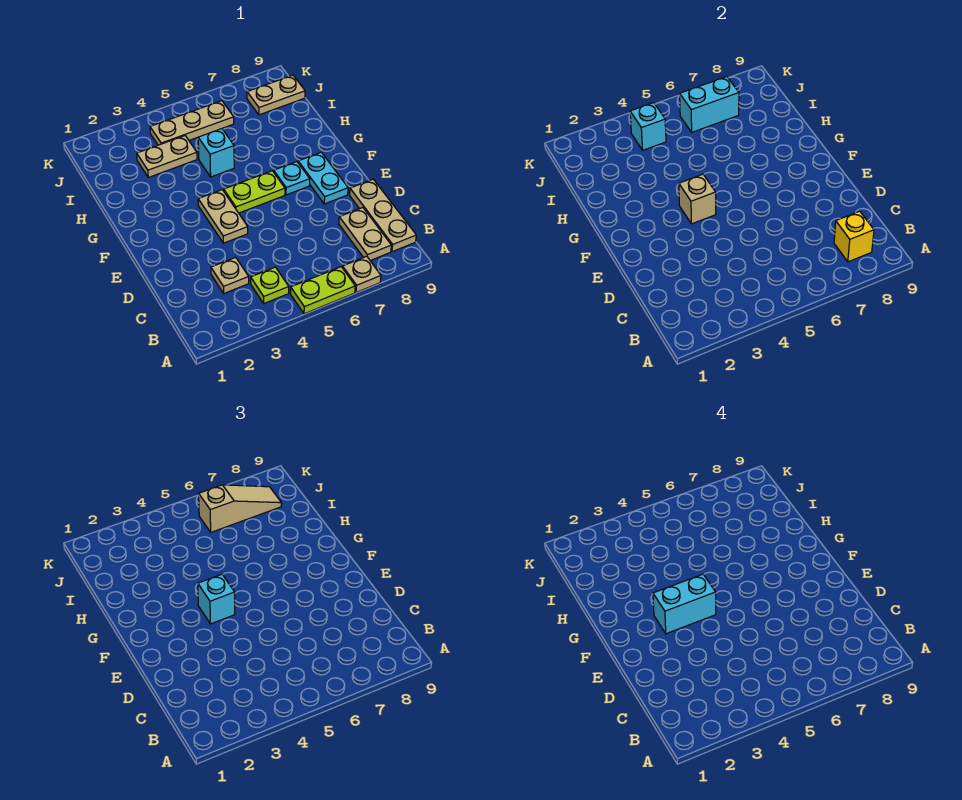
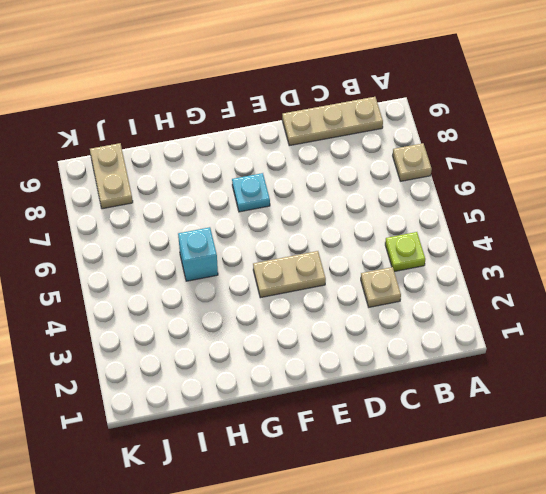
none -> lime 1x2 plate [291,267,355,314]
none -> tan 1x2 plate [339,208,391,261]
none -> cyan 1x2 plate [298,152,348,204]

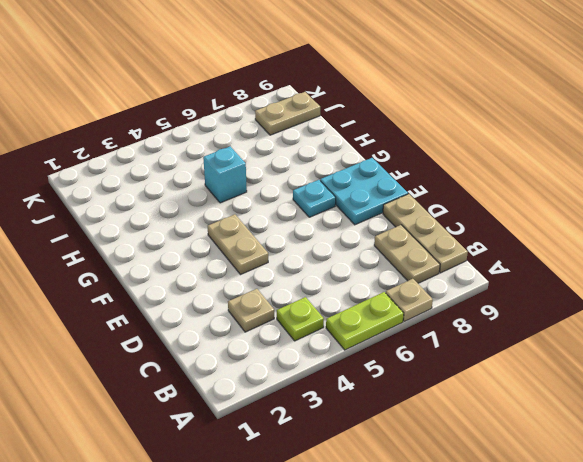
cyan 2x2 plate [320,158,408,225] -> cyan 1x2 plate [298,152,348,204]
none -> lime 1x2 plate [224,171,285,213]
none -> tan 1x2 plate [137,136,197,177]
none -> tan 1x3 plate [150,101,234,145]

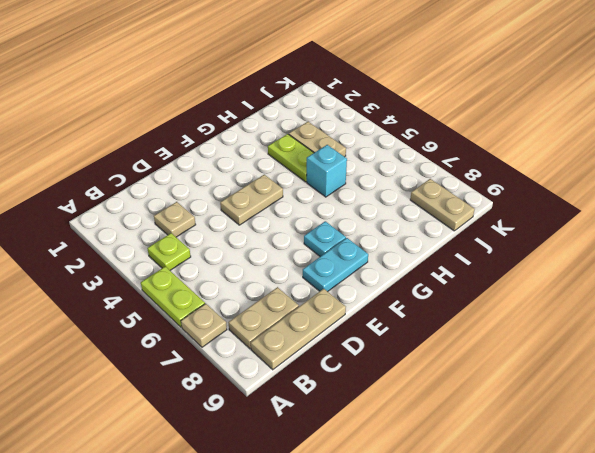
lime 1x2 plate [268,134,314,182] -> lime 1x2 plate moved to [224,171,285,213]
none -> tan 1x3 plate [150,101,234,145]
none -> yellow 1x1 brick [834,211,874,262]
none -> tan 1x1 brick [679,174,716,224]

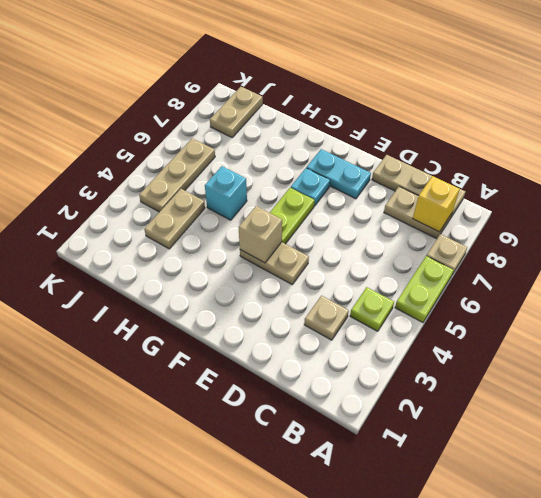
none -> cyan 1x1 brick [630,103,666,150]
none -> cyan 1x2 brick [680,77,739,132]
none -> cyan 1x1 brick [198,574,235,624]

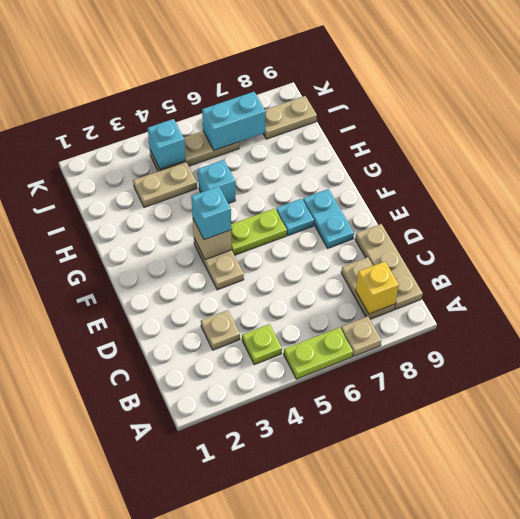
none -> tan 1x3 slope [199,485,282,532]
none -> cyan 1x2 brick [653,574,716,634]

